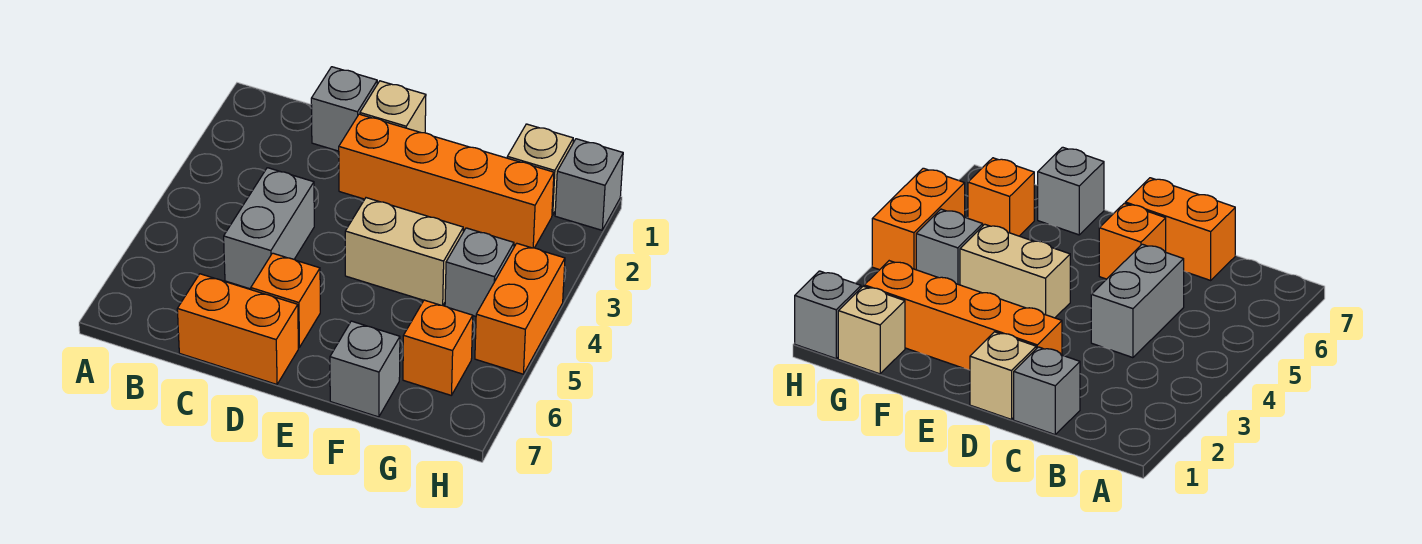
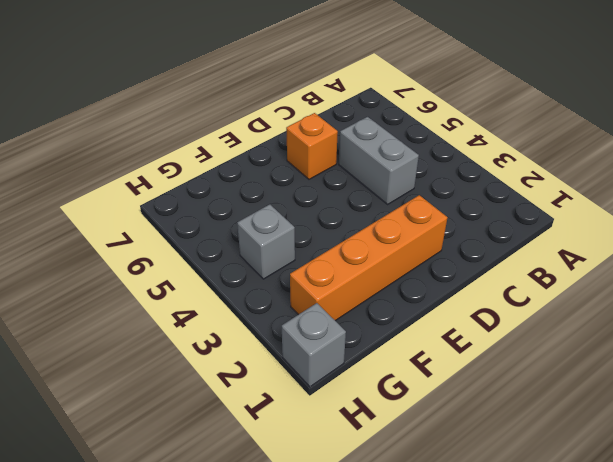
none -> grey 1x1 brick [311,67,377,151]
none -> orange 1x2 brick [177,274,298,384]
none -> tan 1x1 brick [360,81,426,133]

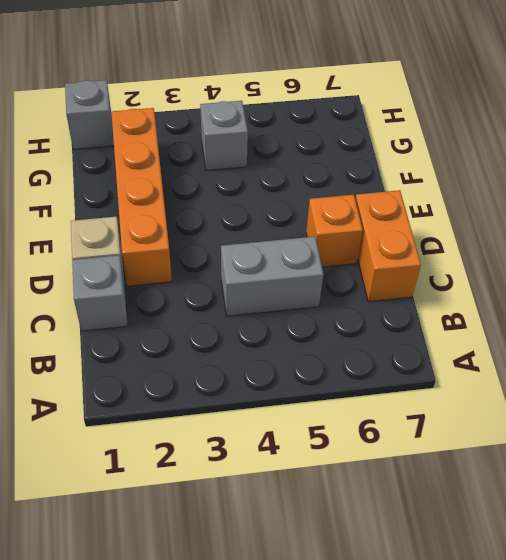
none -> tan 1x2 brick [345,198,463,305]
none -> grey 1x1 brick [330,321,400,417]
none -> tan 1x1 brick [507,124,573,215]

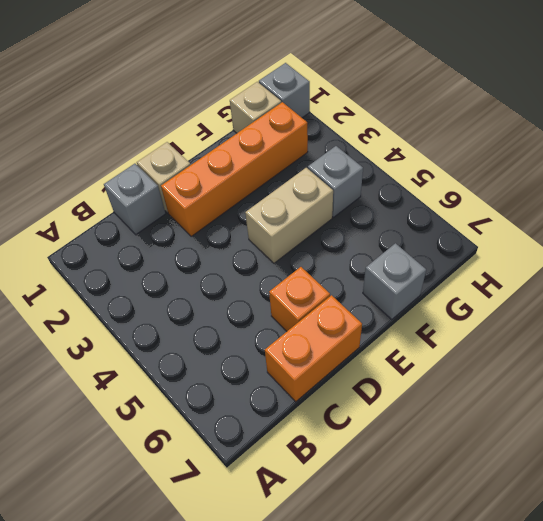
none -> grey 1x2 brick [224,168,314,289]
none -> orange 1x1 brick [403,300,473,395]
none -> orange 1x2 brick [475,243,565,374]

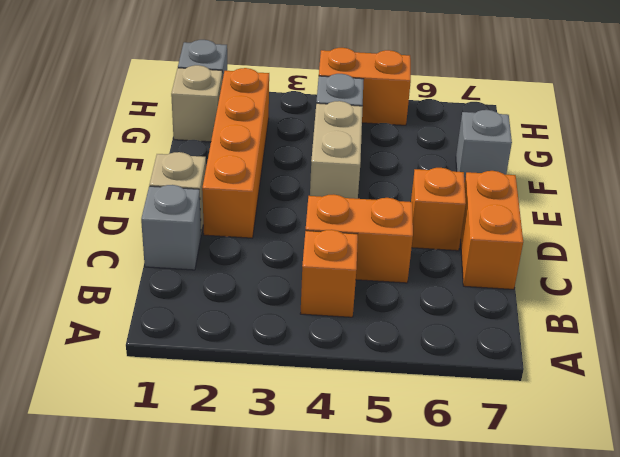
orange 1x1 brick [300,230,358,317] -> orange 1x1 brick moved to [403,300,473,395]
orange 1x2 brick [306,194,413,283] -> grey 1x2 brick [224,168,314,289]

